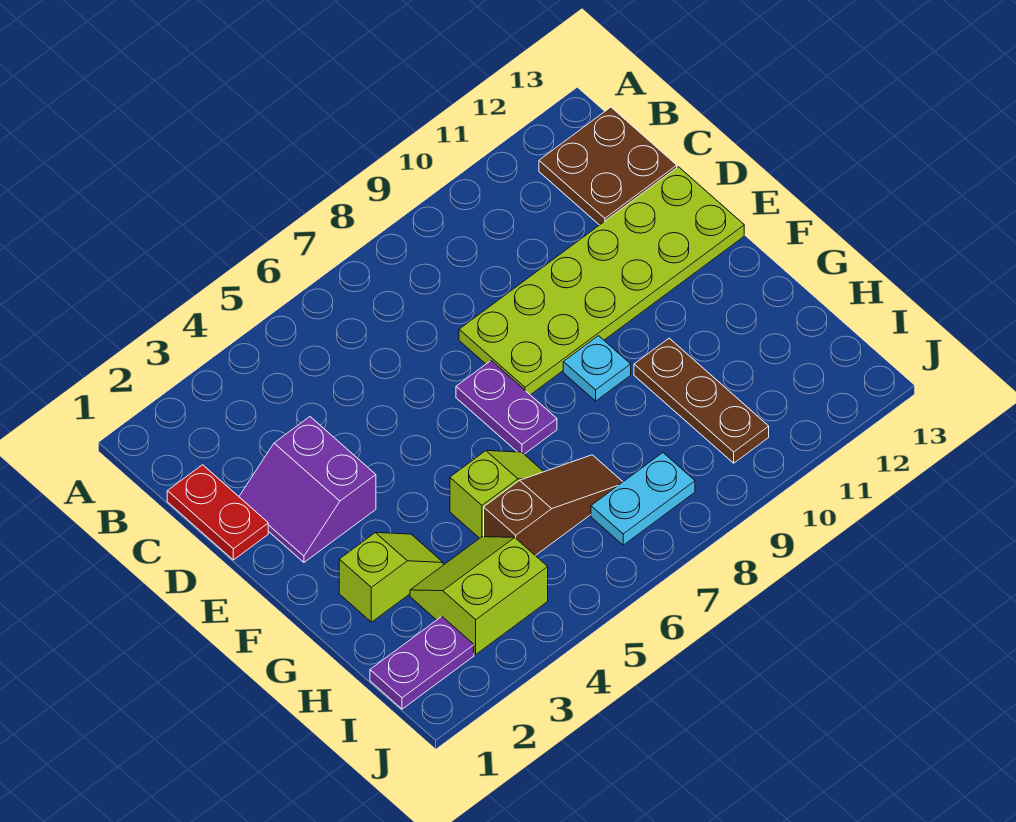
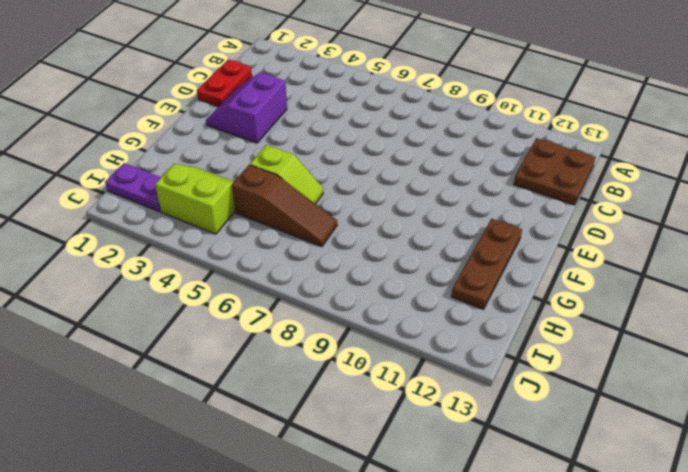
brown 1x3 plate [451,219,522,309] -> brown 1x3 plate moved to [634,338,769,463]
none -> lime 2x6 plate [459,167,744,395]
none -> purple 1x2 plate [456,361,557,454]
none -> cyan 1x1 plate [563,336,631,401]

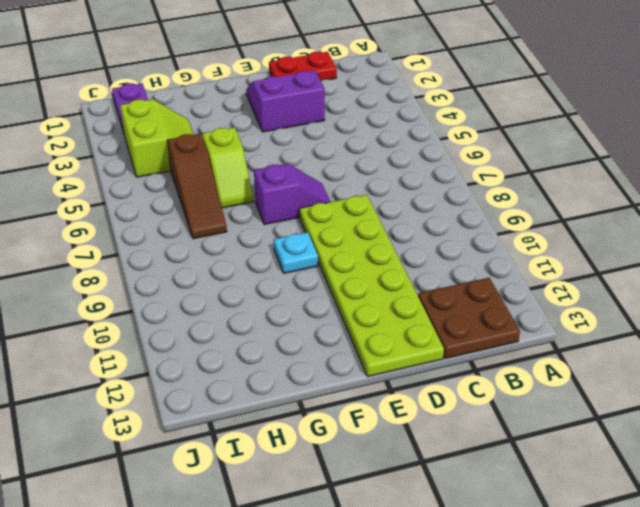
purple 1x2 slope [254,164,330,224] -> purple 1x2 plate [456,361,557,454]
none -> lime 1x2 slope [339,533,443,622]
none -> brown 1x3 plate [634,338,769,463]
none -> cyan 1x2 plate [591,453,695,545]

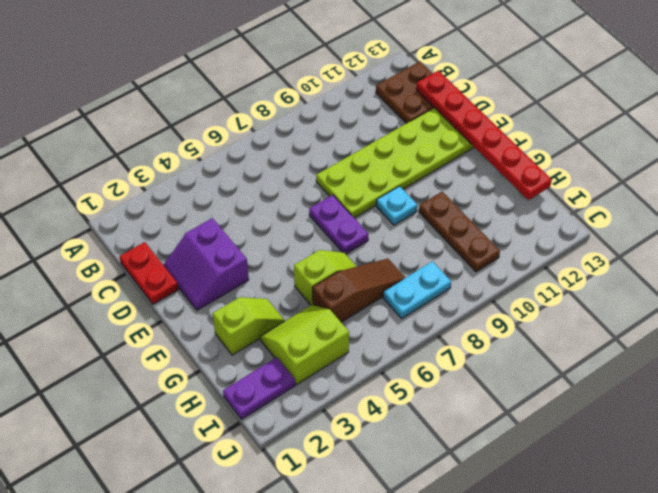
red 1x6 plate [416,71,552,200] -> none

